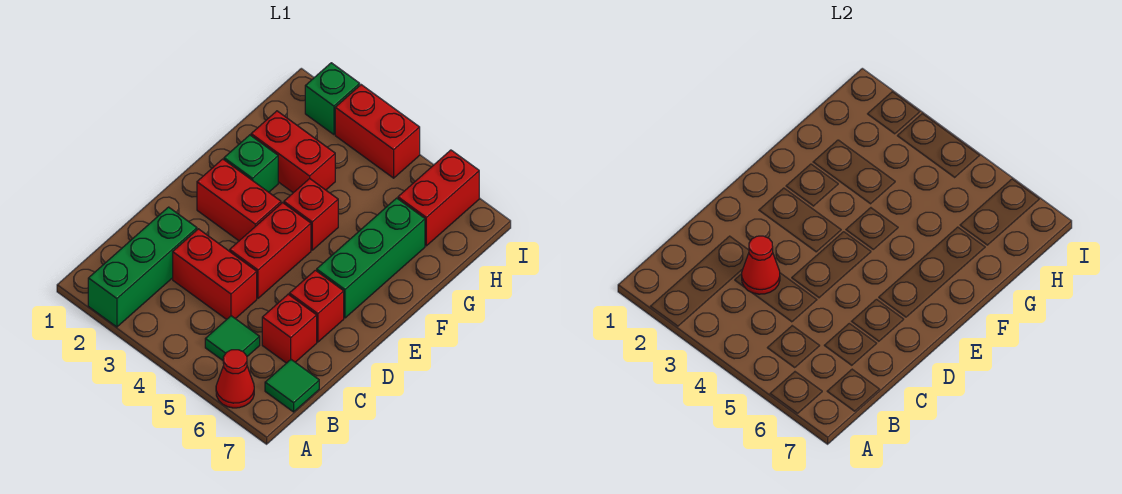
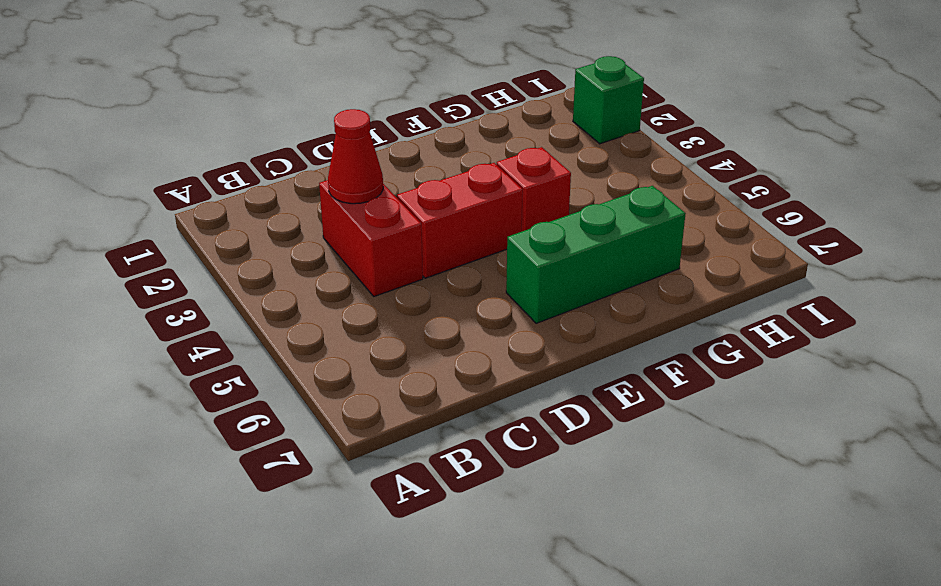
none -> green 1x3 brick [88,207,197,327]
none -> red 1x1 cone [216,350,254,408]
none -> green 1x1 tile [205,316,260,360]

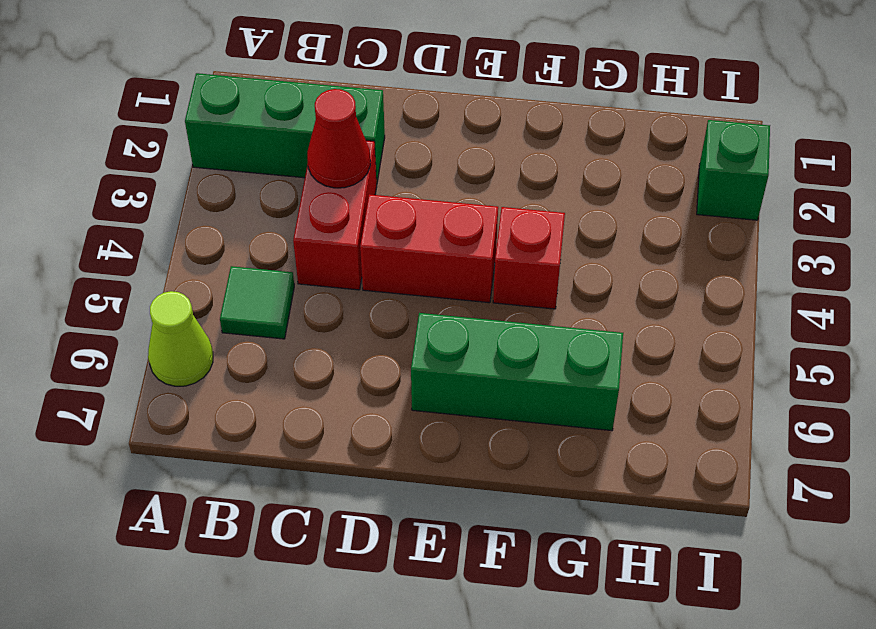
lime 1x1 cone [148,291,213,386] -> red 1x1 cone [216,350,254,408]
none -> green 1x1 tile [265,360,319,412]
none -> red 1x1 brick [262,294,317,363]
none -> red 1x1 brick [289,270,344,342]

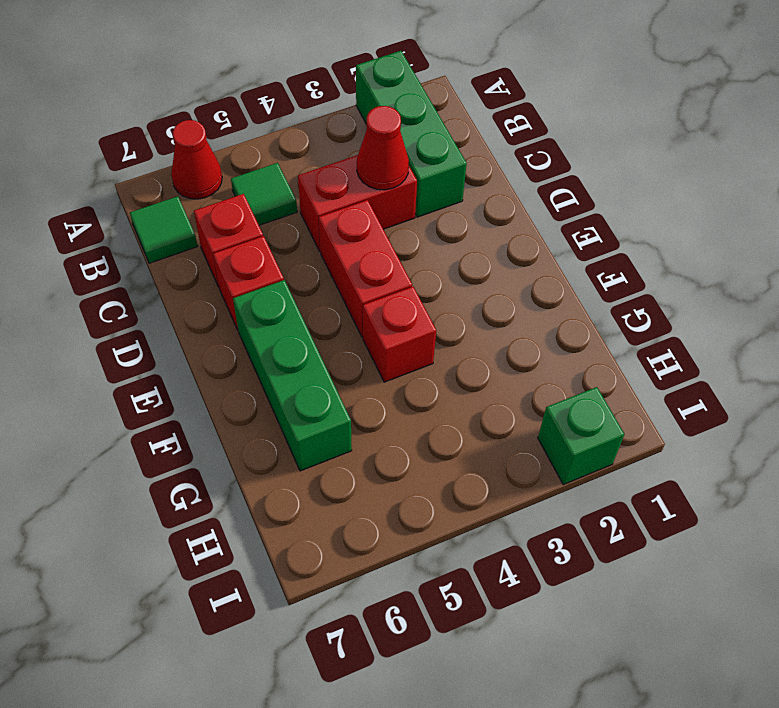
none -> red 1x2 brick [197,159,281,241]
none -> green 1x1 brick [224,135,278,192]
none -> red 1x2 brick [251,111,335,193]

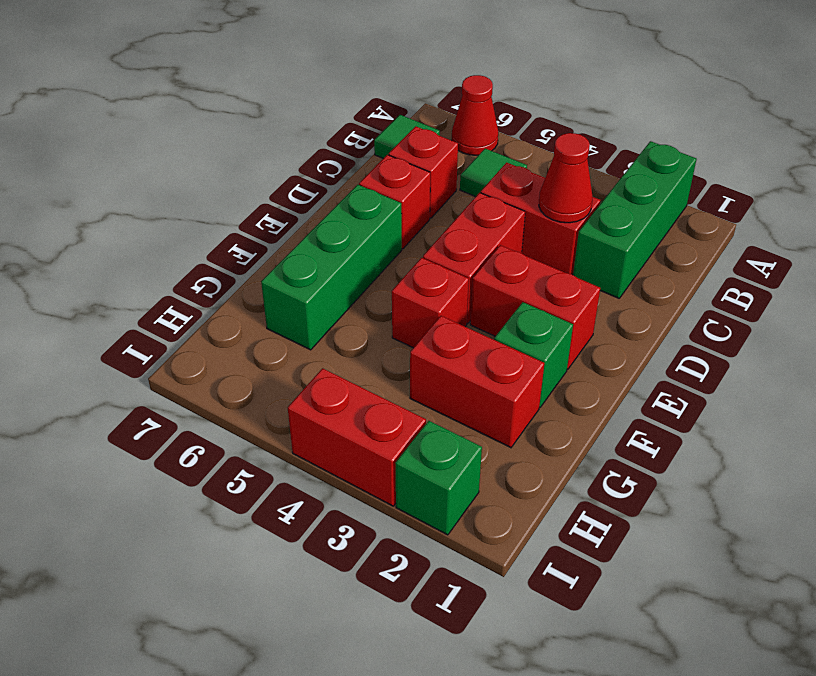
none -> red 1x2 brick [398,150,479,246]

